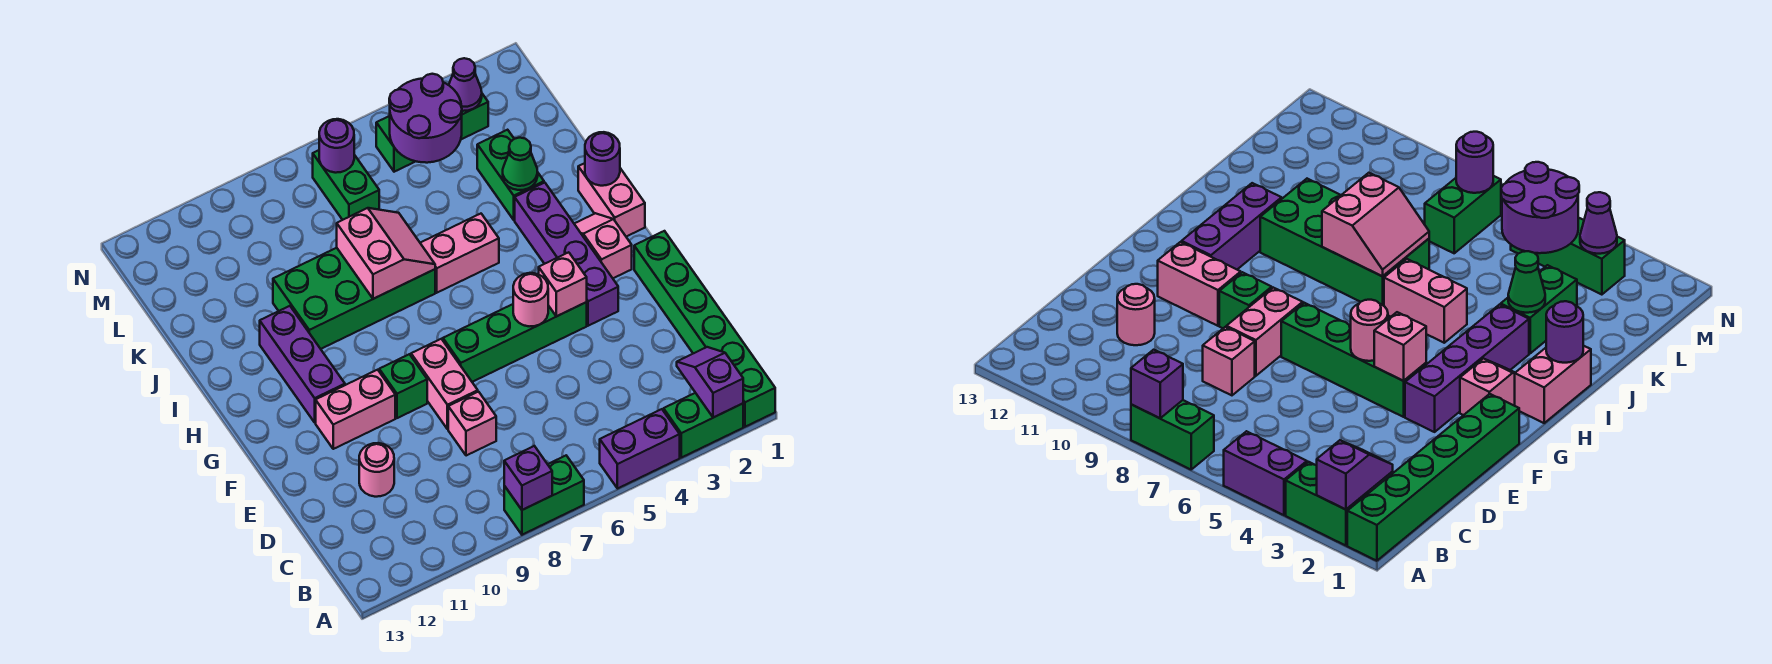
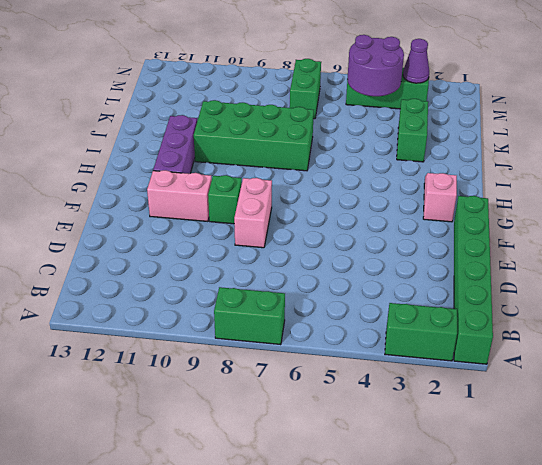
none -> purple 1x2 brick [600,409,680,489]
none -> pink 1x1 brick [448,392,496,456]
none -> pink 1x1 round brick [359,443,394,497]

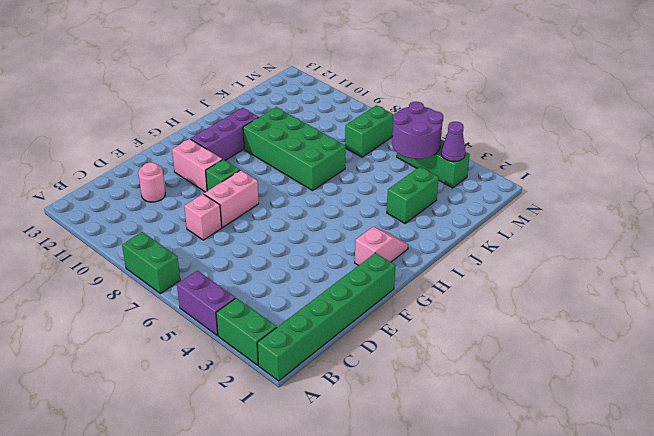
none -> purple 1x4 brick [515,183,618,326]
none -> green 1x4 brick [443,302,587,382]
none -> pink 1x2 brick [578,163,645,237]

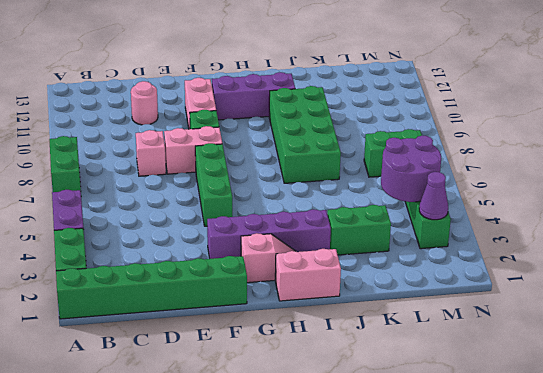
green 1x3 brick [195,143,232,226] -> green 1x4 brick [443,302,587,382]
none -> pink 1x2 brick [420,214,499,293]
none -> purple 1x2 slope [677,347,743,418]
none -> purple 1x1 brick [504,446,552,510]

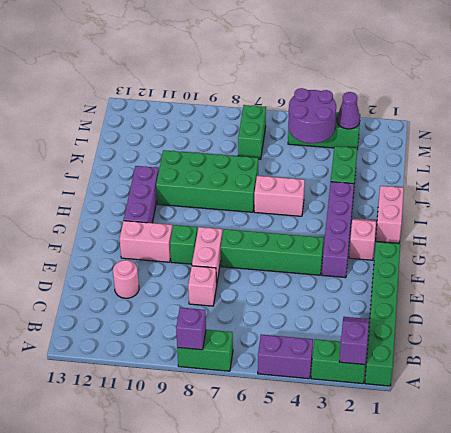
none -> pink 1x1 brick [539,252,587,316]
none -> pink 1x1 round brick [513,273,548,326]
none -> purple 1x1 round brick [585,132,620,186]

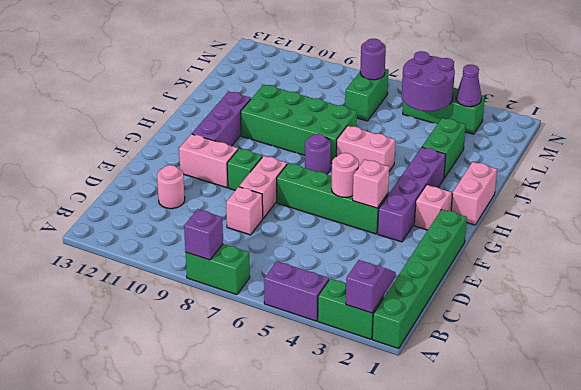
purple 1x1 round brick [305,134,331,174] -> purple 1x1 round brick moved to [585,132,620,186]
none -> pink 2x2 slope [337,208,435,299]
none -> green 1x1 cone [503,138,538,190]

